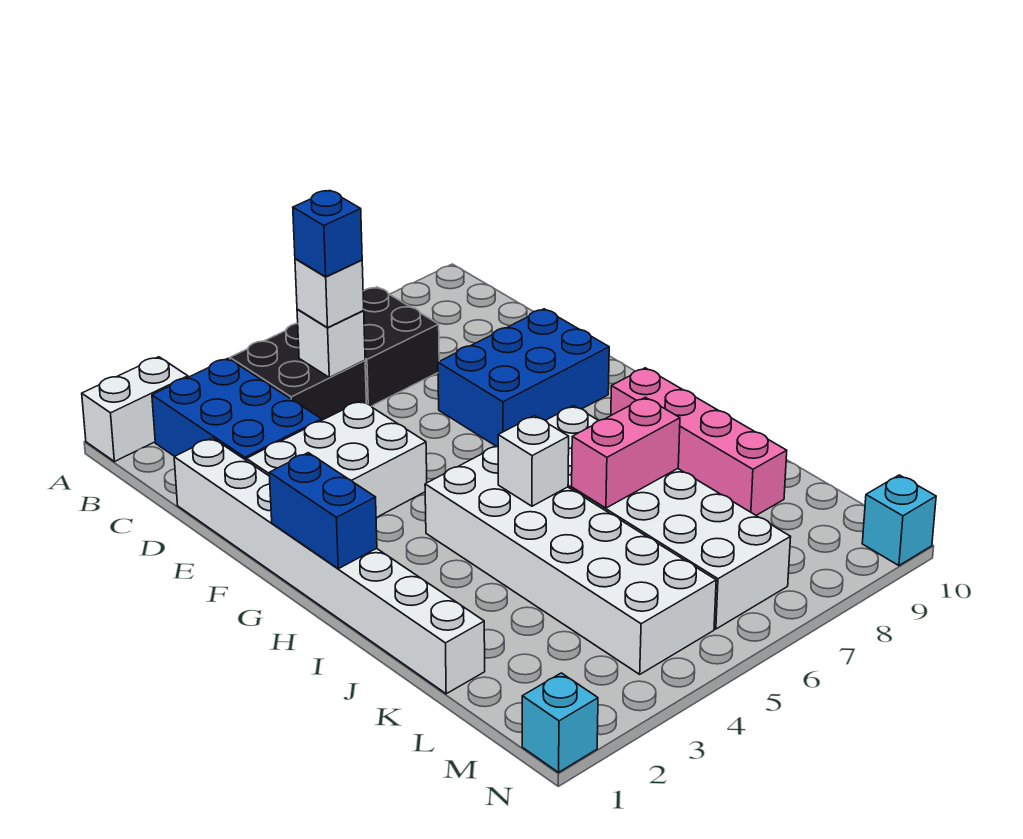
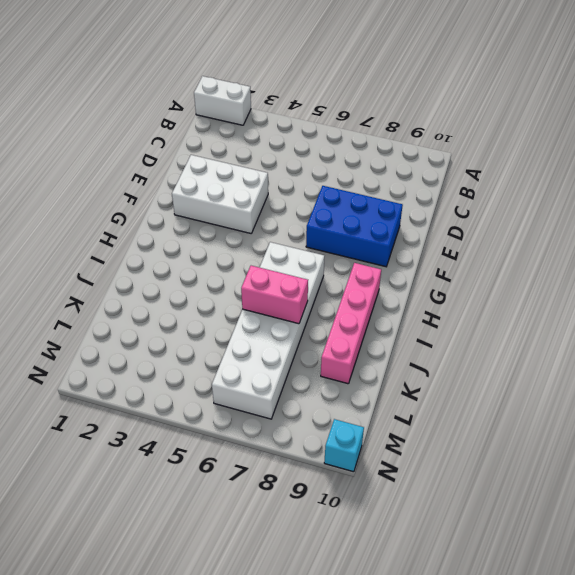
none -> blue 2x3 brick [152,359,322,460]
none -> black 2x2 brick [230,324,366,420]
none -> black 2x2 brick [363,287,439,406]

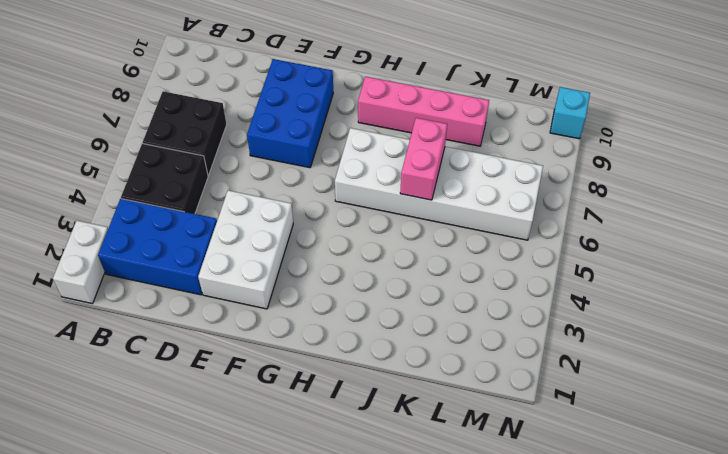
none -> white 1x8 brick [174,438,485,694]
none -> white 2x6 brick [425,446,716,674]
none -> cyan 1x1 brick [522,673,598,772]

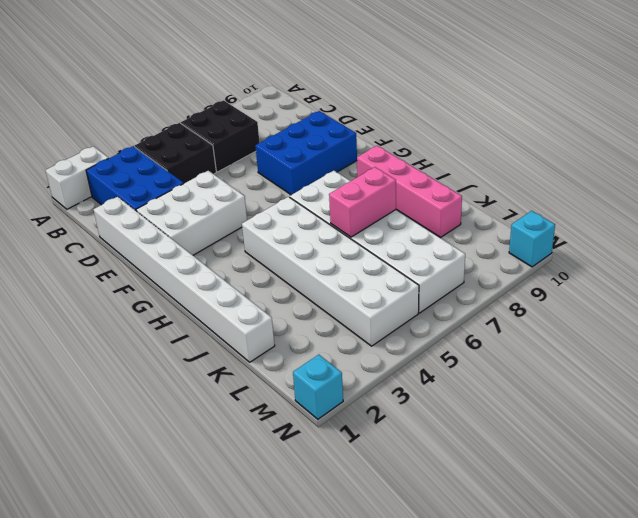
none -> white 1x1 brick [297,309,365,377]
none -> blue 1x2 brick [269,453,377,569]
none -> white 1x1 brick [498,416,569,506]

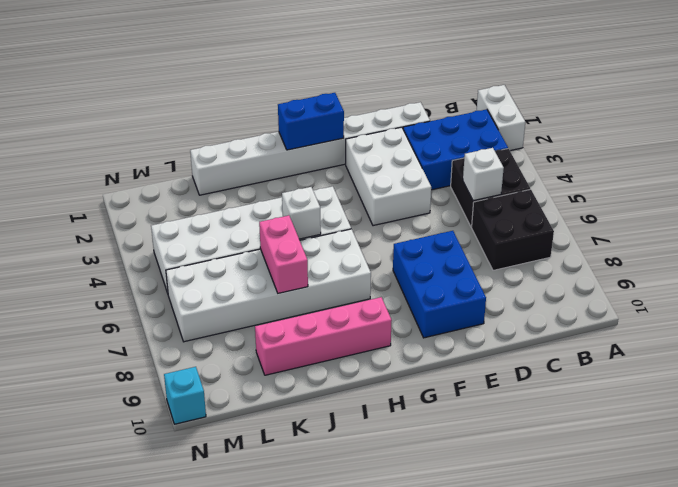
none -> cyan 1x1 brick [522,673,598,772]
none -> white 1x1 brick [295,259,364,328]
none -> blue 1x1 brick [293,190,362,277]

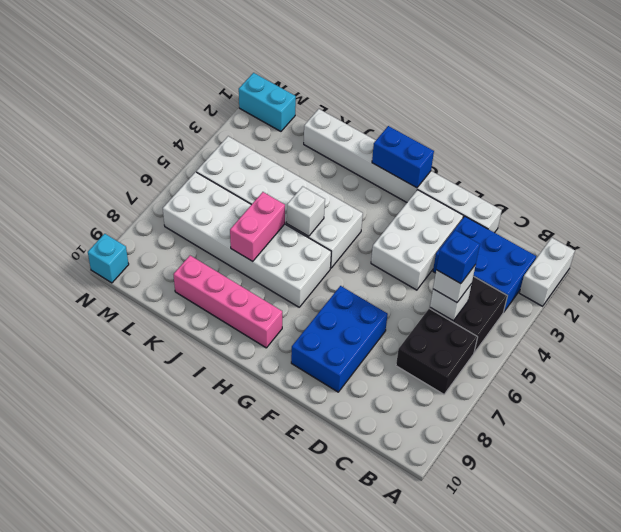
cyan 1x2 brick [239,73,296,131] -> cyan 1x1 brick [522,673,598,772]

